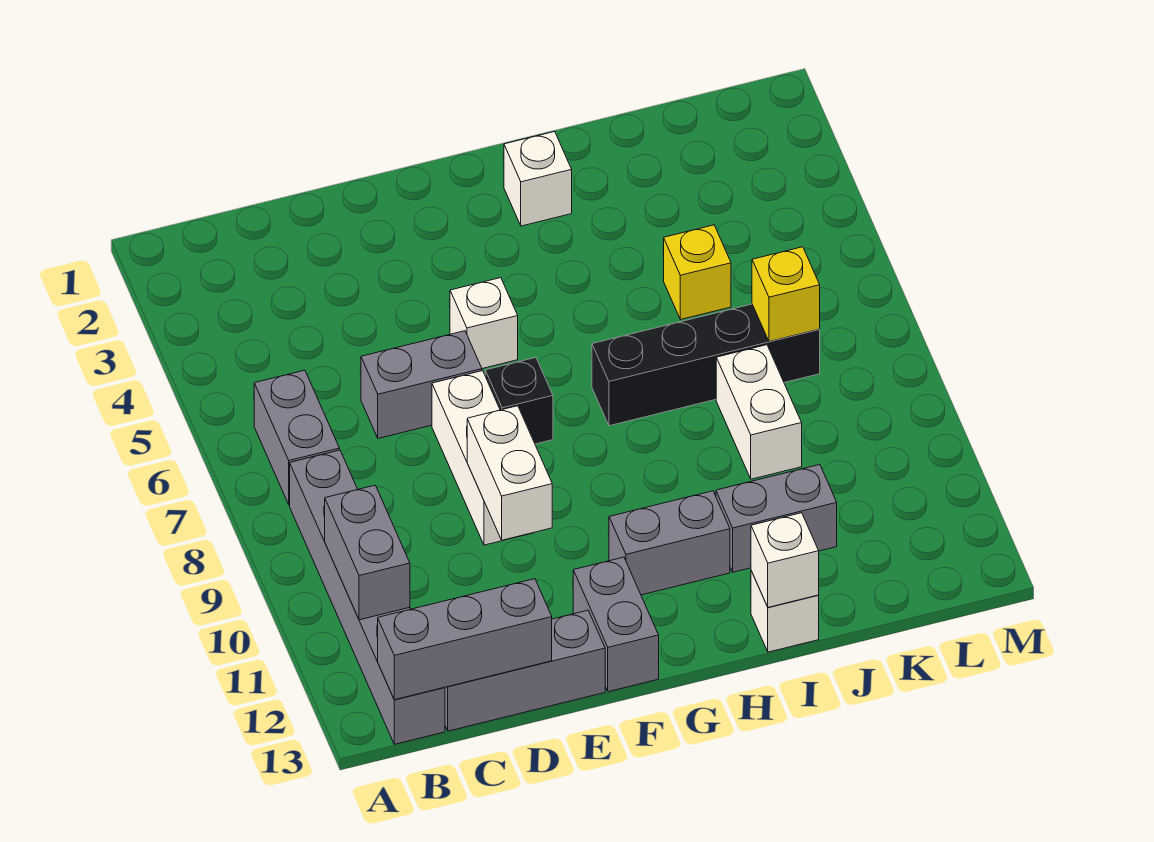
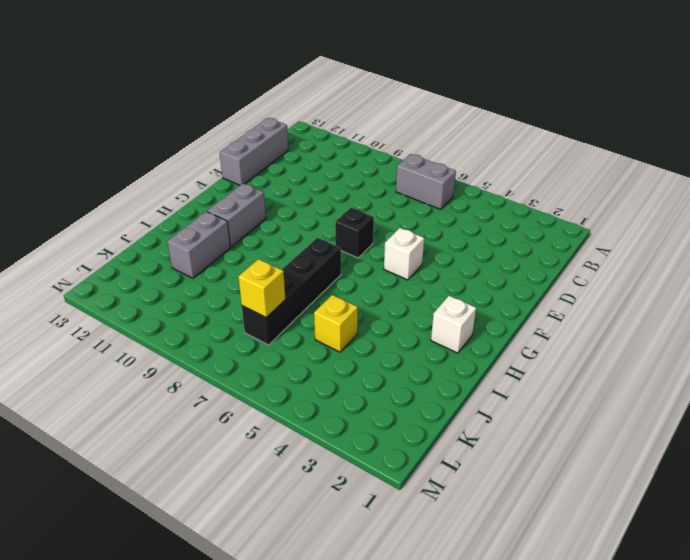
none -> grey 1x6 brick [290,450,445,744]
none -> grey 1x2 brick [361,331,482,438]
none -> white 1x3 brick [432,371,535,545]

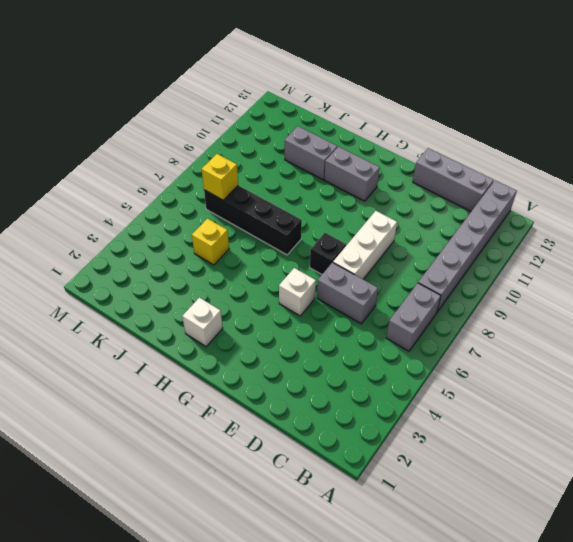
none -> grey 1x2 brick [573,557,659,692]
none -> white 1x1 brick [751,571,819,652]
none -> white 1x2 brick [716,345,802,479]

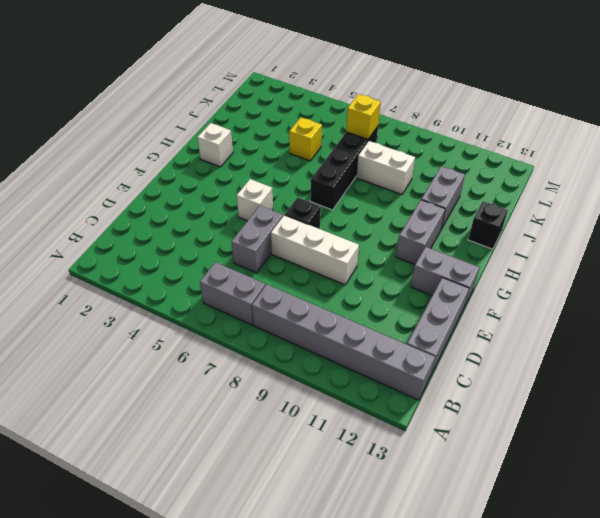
black 1x1 brick [468,201,508,249] -> white 1x1 brick [751,571,819,652]
none -> grey 1x2 brick [325,485,410,620]
none -> grey 1x3 brick [378,579,552,700]
none -> white 1x2 brick [467,406,552,540]

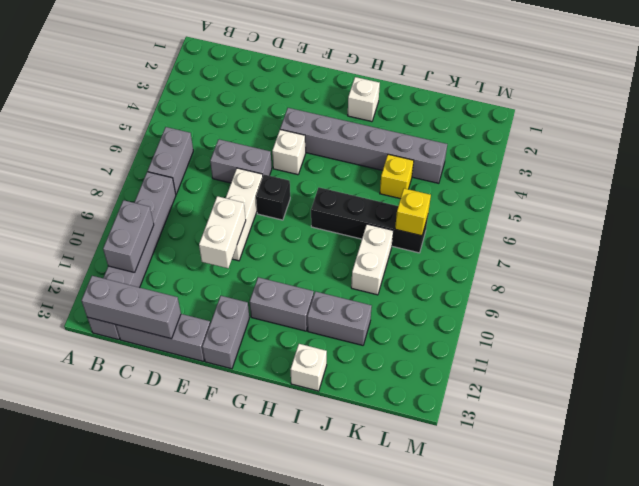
grey 1x6 brick [280,108,447,183] -> none
none -> white 1x1 brick [751,513,819,607]

